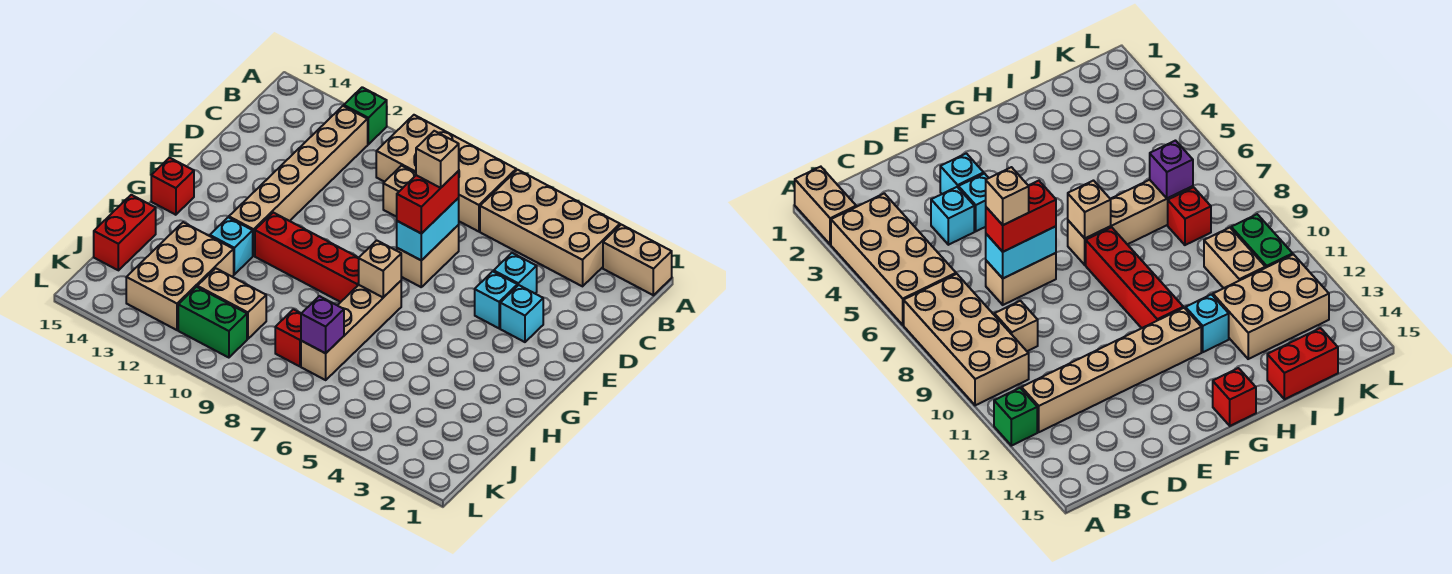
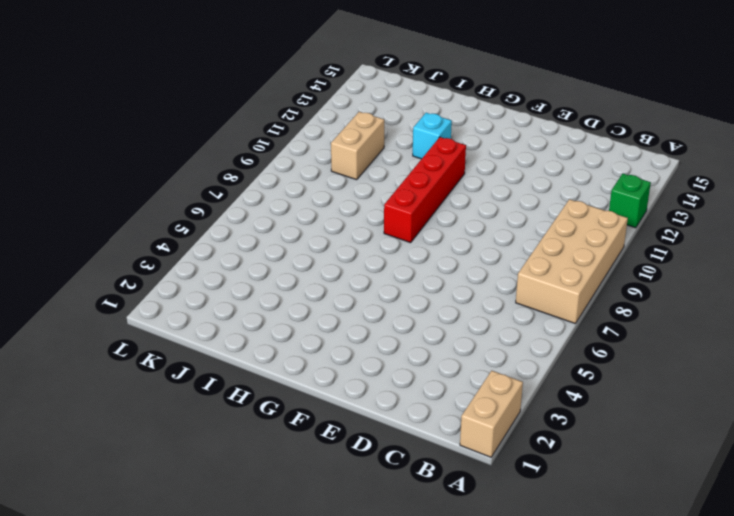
none -> tan 2x4 brick [480,170,620,286]
none -> tan 1x6 brick [229,106,368,256]
none -> tan 1x1 brick [383,166,416,217]

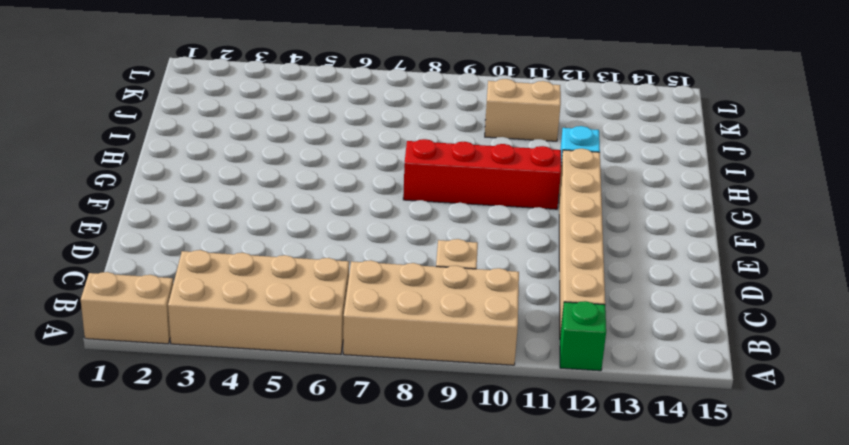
none -> cyan 1x1 brick [494,253,537,293]
none -> tan 1x2 brick [397,225,459,287]
none -> cyan 1x1 brick [500,285,543,342]

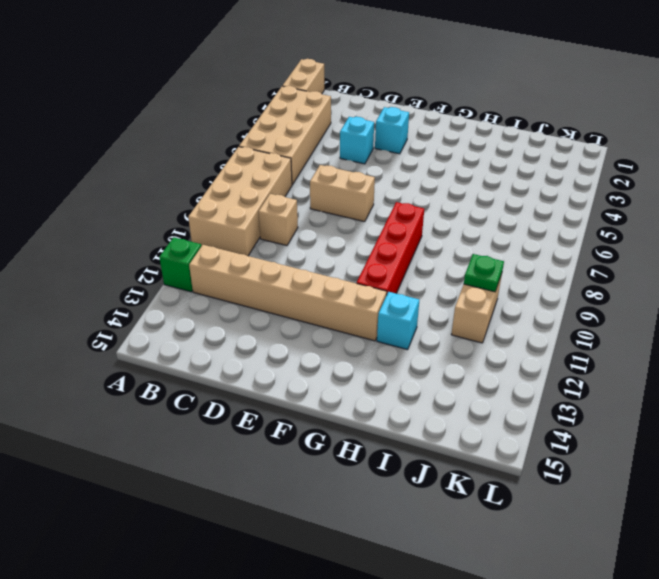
green 1x1 plate [464,254,504,292] -> none
none -> cyan 1x1 brick [475,271,517,328]
none -> tan 1x4 brick [301,281,401,380]
none -> red 1x1 brick [151,158,194,215]

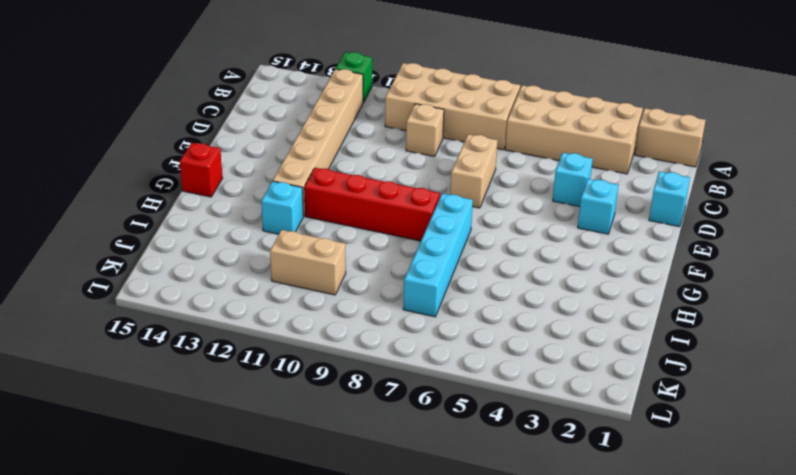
cyan 1x1 brick [649,171,690,227] -> cyan 1x1 brick moved to [475,271,517,328]
cyan 1x4 brick [403,193,473,317] -> tan 1x4 brick [301,281,401,380]
none -> tan 2x3 brick [126,222,234,330]
none -> red 1x2 brick [94,195,156,270]
none -> red 1x1 brick [275,309,301,366]

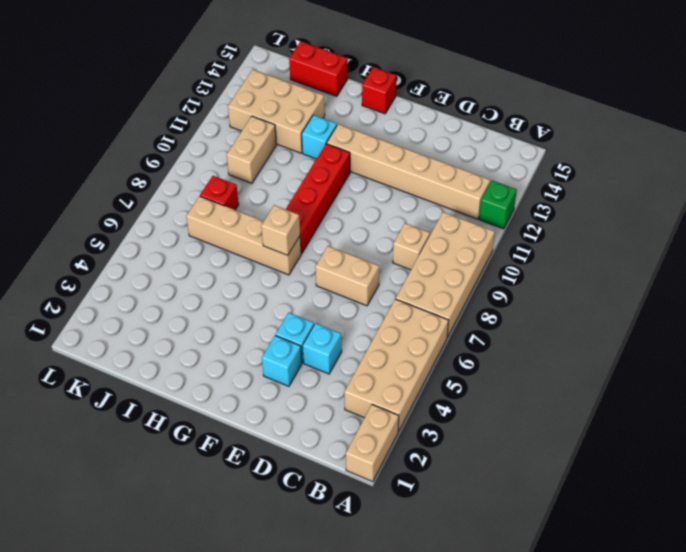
none -> green 1x2 brick [178,287,247,358]
none -> cyan 1x2 brick [397,198,459,261]
none -> purple 1x1 brick [301,296,344,353]

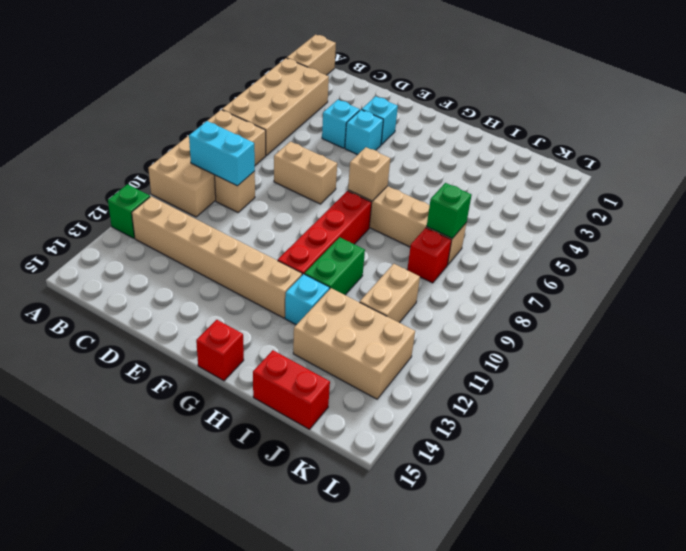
cyan 1x2 brick [189,121,255,186] -> cyan 1x2 brick moved to [397,198,459,261]
green 1x2 brick [304,237,365,295] -> green 1x2 brick moved to [178,287,247,358]
green 1x1 brick [427,183,472,238] -> purple 1x1 brick [301,296,344,353]
none -> red 1x2 brick [397,171,459,234]
none -> tan 1x1 brick [416,131,459,188]

